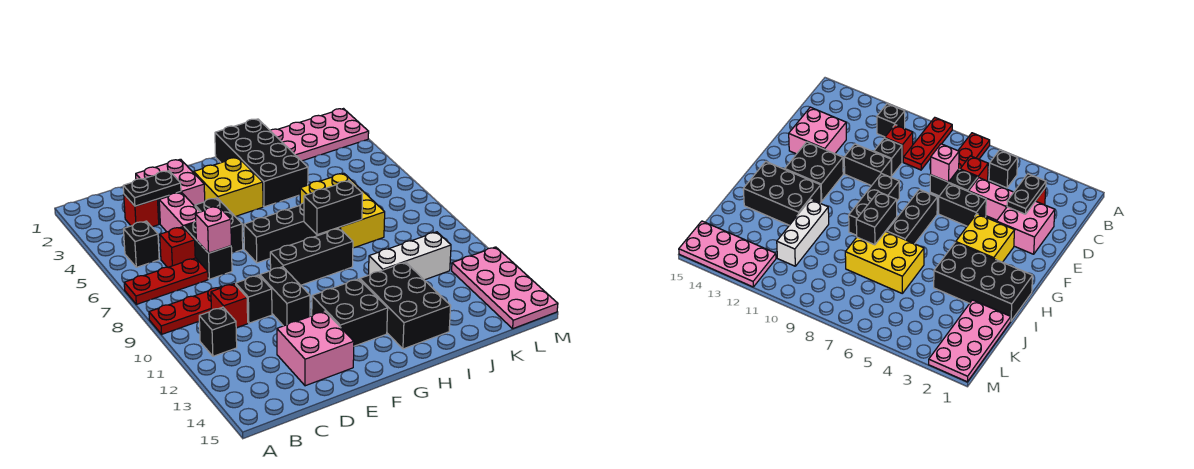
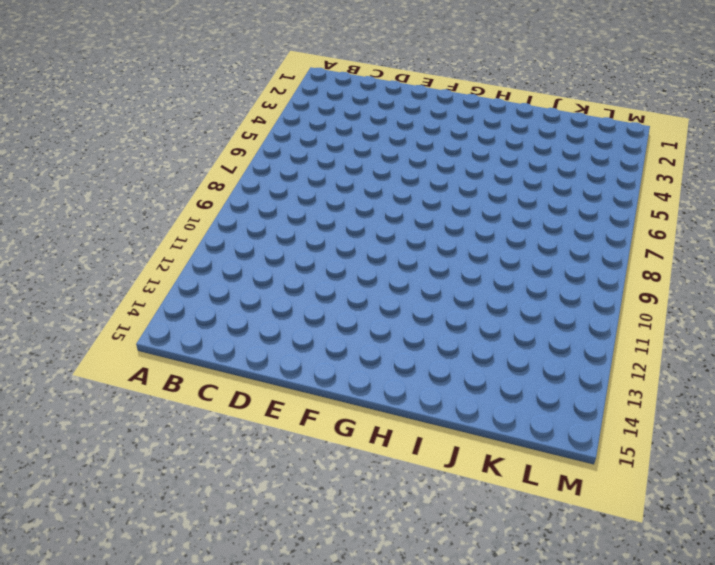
none -> red 1x3 plate [124,258,208,304]
none -> red 1x3 plate [149,286,222,334]
none -> black 1x1 brick [124,221,159,267]

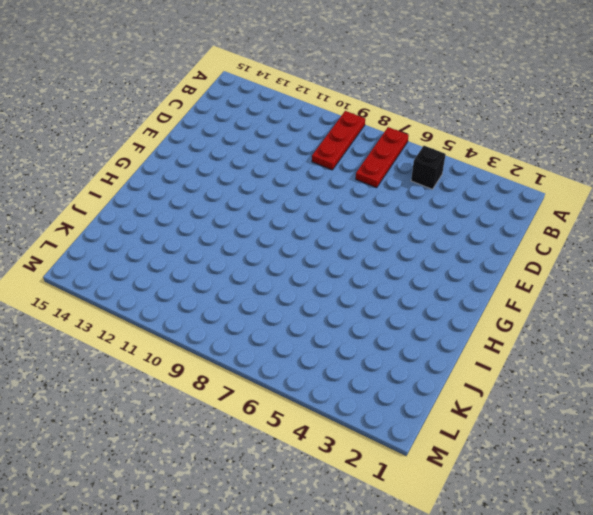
none -> black 1x1 brick [199,307,237,356]
none -> red 1x1 brick [124,195,159,227]
none -> red 1x1 brick [160,227,195,267]

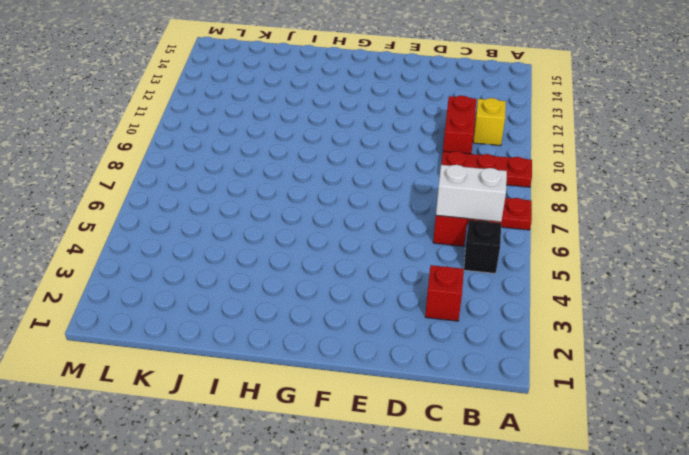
white 1x2 brick [436,165,507,222] -> none
yellow 1x1 brick [473,98,506,146] -> black 1x1 brick [199,307,237,356]
red 1x2 brick [443,96,476,154] -> red 1x1 brick [211,284,248,328]
none -> pink 2x2 brick [136,159,205,224]
none -> pink 1x2 brick [159,192,200,232]
none -> black 1x2 brick [183,221,232,279]

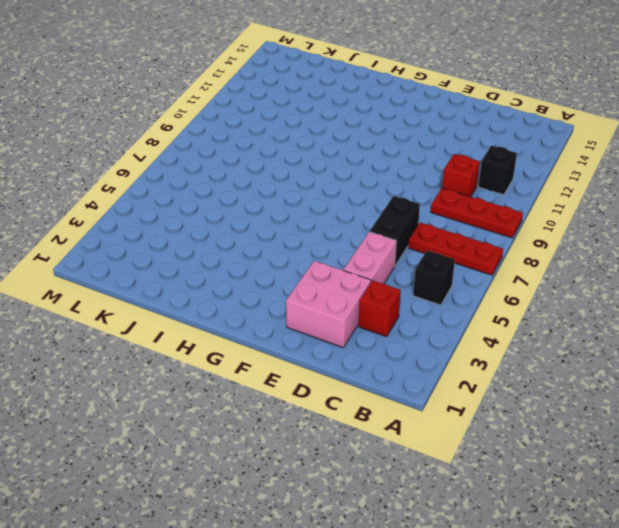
none -> red 1x1 brick [160,227,195,267]
none -> black 1x1 brick [236,275,272,323]
none -> pink 2x2 brick [277,311,354,386]

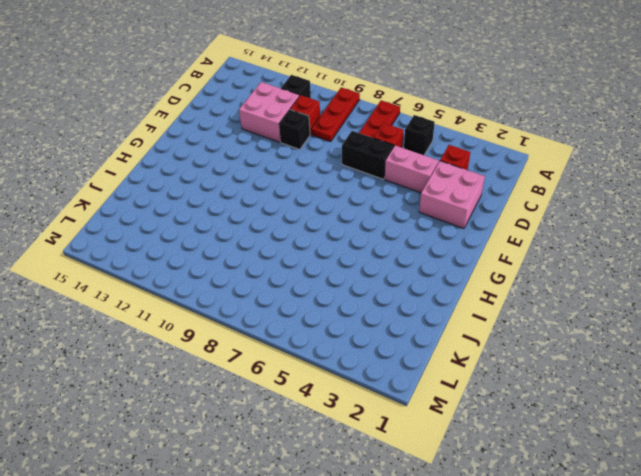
pink 2x2 brick [239,82,299,142] -> pink 2x2 brick moved to [277,311,354,386]
none -> black 1x2 brick [195,198,243,253]
none -> black 1x2 brick [260,267,310,326]
none -> yellow 2x2 brick [194,157,263,217]

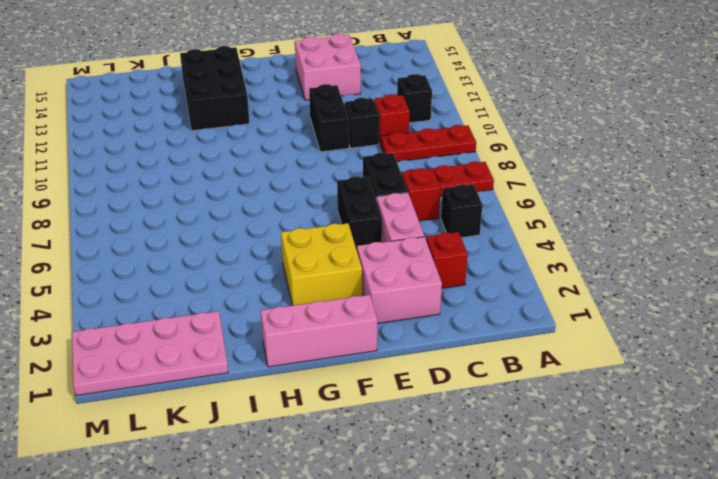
pink 1x3 brick [260,295,377,367] -> black 2x4 brick [215,119,308,207]
none -> black 1x3 brick [244,203,325,263]
none -> black 1x3 brick [270,228,353,285]
none -> black 2x2 brick [312,279,388,346]

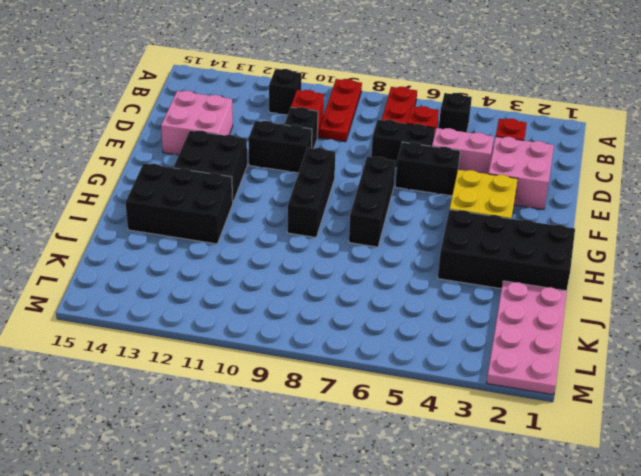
none -> yellow 2x3 brick [300,173,385,248]
none -> white 1x3 brick [369,232,451,280]
none -> pink 2x4 plate [452,247,558,329]

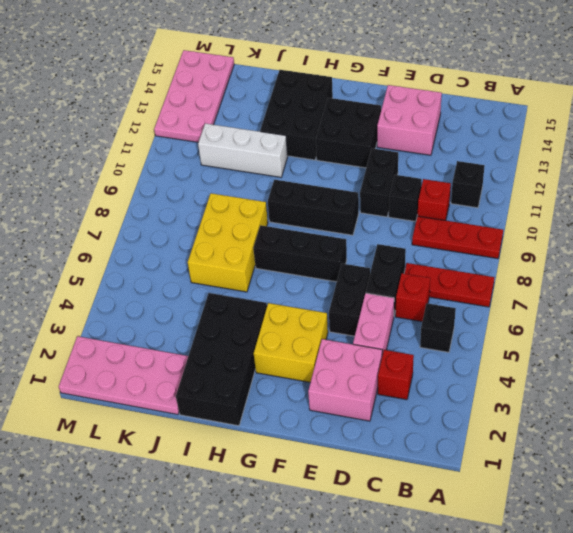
none -> black 1x2 plate [123,171,181,206]
none -> pink 1x1 brick [195,206,231,253]
none -> black 1x2 brick [304,181,363,235]

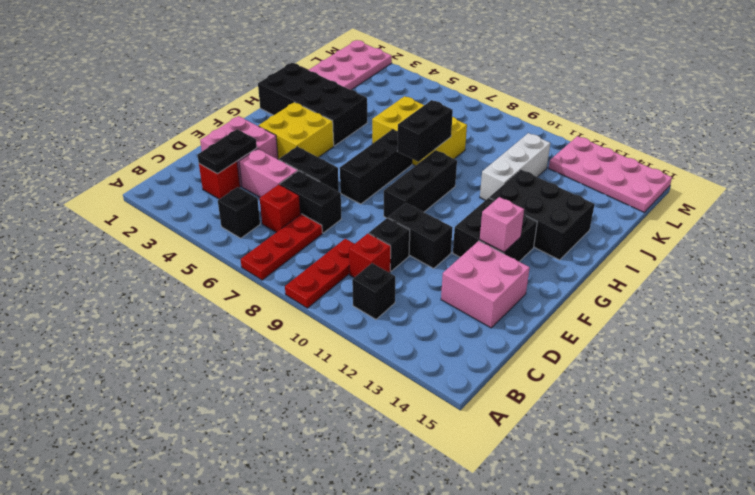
pink 1x1 brick [480,197,524,252] -> pink 1x1 brick moved to [195,206,231,253]

